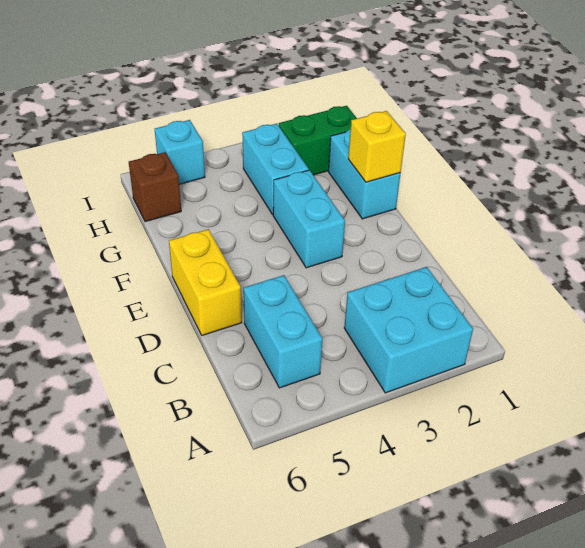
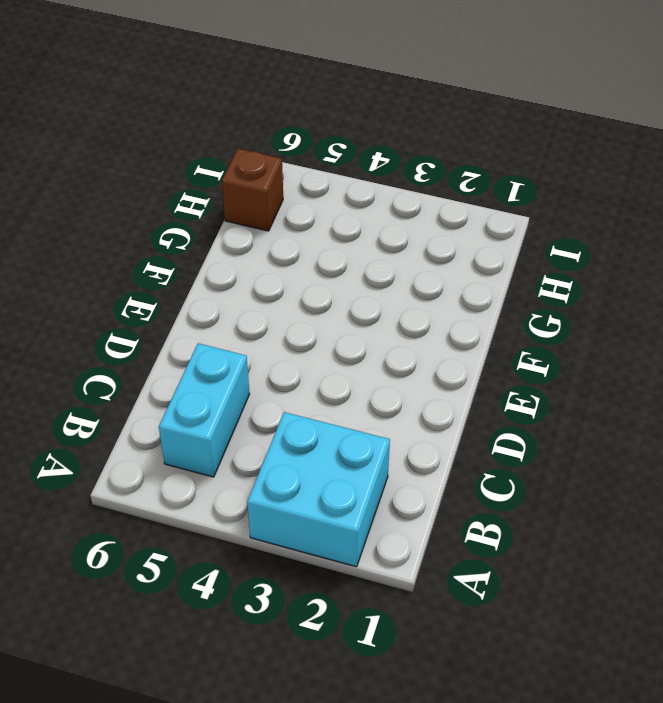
none -> yellow 1x2 brick [169,229,242,335]
none -> cyan 1x2 brick [273,170,345,268]

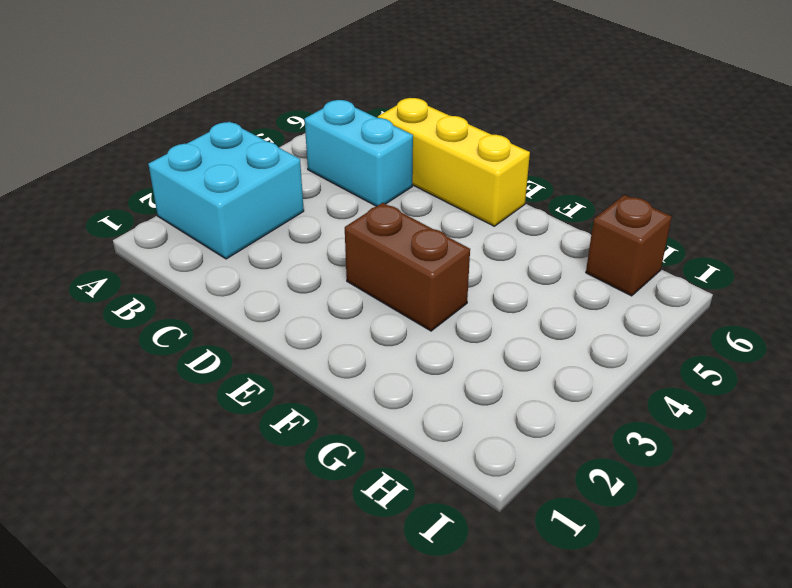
yellow 1x3 brick [378,98,530,226] -> yellow 1x2 brick [169,229,242,335]
brown 1x2 brick [345,203,470,331] -> cyan 1x2 brick [273,170,345,268]
none -> cyan 1x2 brick [328,129,401,219]
none -> cyan 1x2 brick [242,124,309,215]

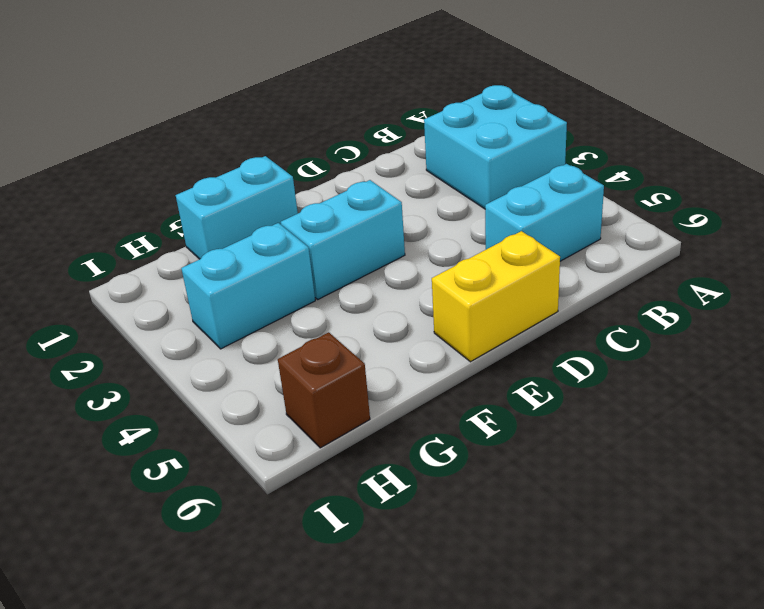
none -> green 1x2 brick [279,106,357,175]
none -> cyan 1x1 brick [155,120,205,184]

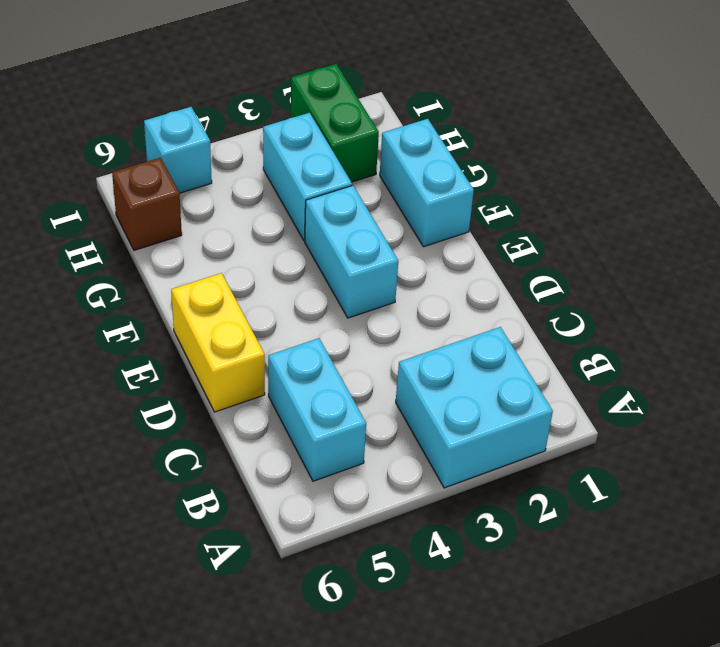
green 1x2 brick [291,64,379,182] -> green 1x2 brick turned to [279,106,357,175]
none -> yellow 1x1 brick [348,111,406,182]

